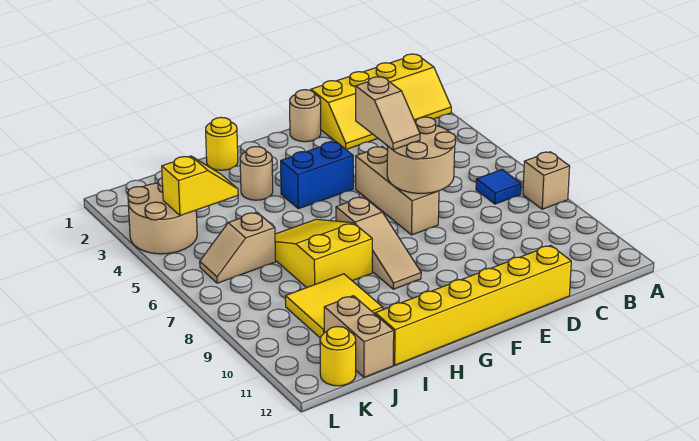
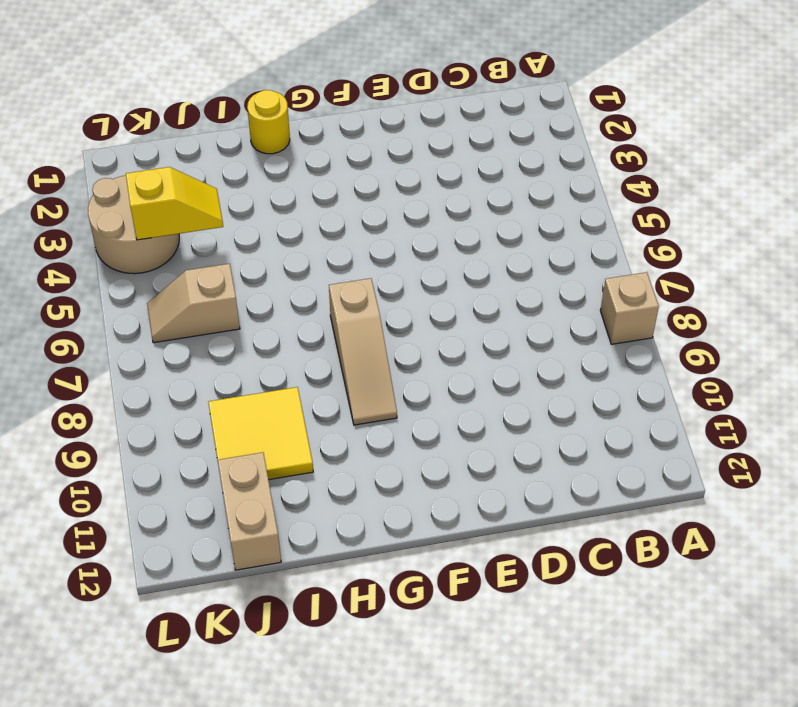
none -> yellow 2x4 slope [311,54,451,149]
none -> blue 1x1 tile [476,170,521,204]
none -> yellow 1x6 brick [375,245,571,365]

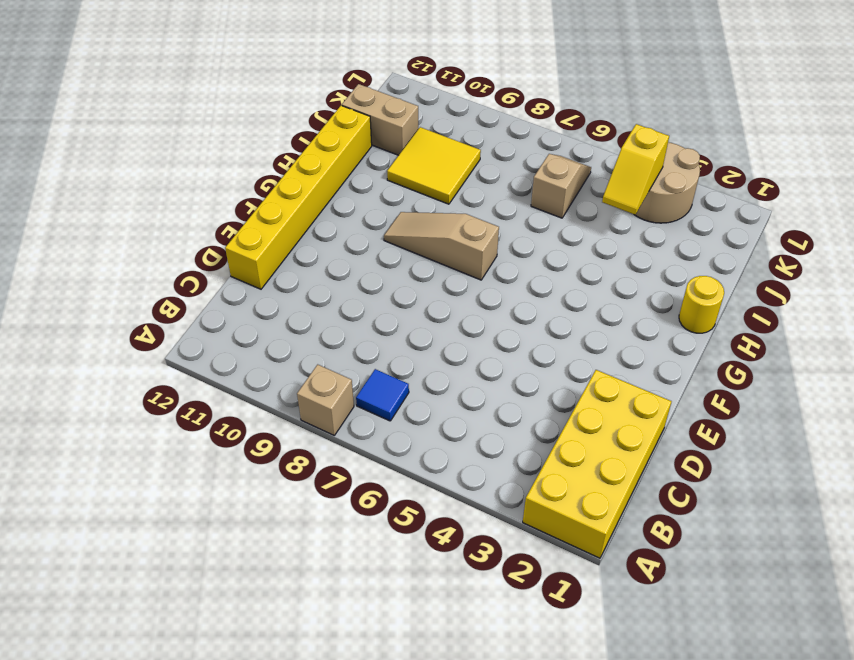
yellow 2x4 brick [523,370,672,558] -> yellow 2x4 slope [311,54,451,149]
none -> tan 1x1 round brick [290,90,321,142]
none -> tan 1x3 brick [356,147,439,235]
none -> blue 1x2 brick [281,142,353,209]

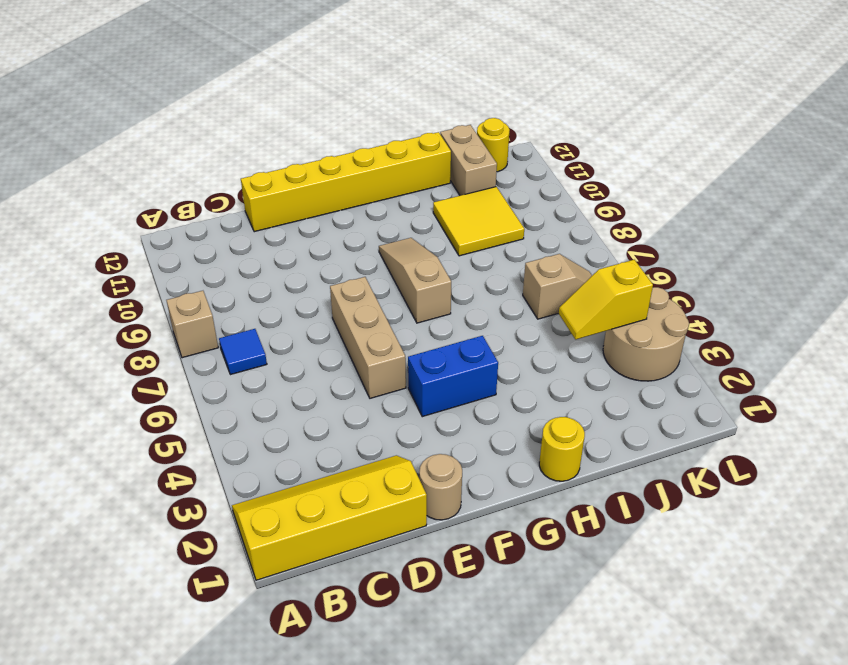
none -> tan 1x1 round brick [240,147,273,200]
none -> yellow 2x3 slope [275,219,372,288]
none -> tan 2x2 round brick [387,117,456,193]

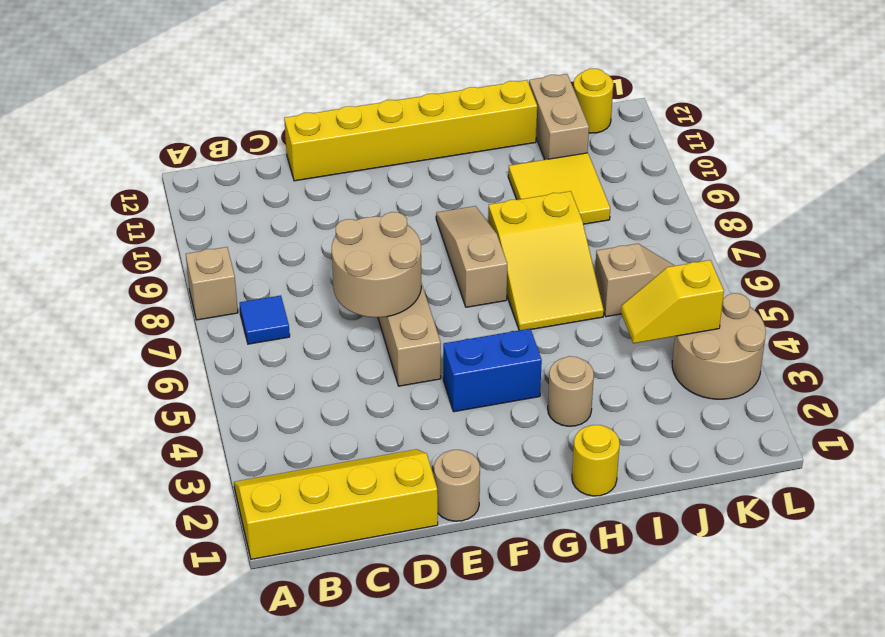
none -> tan 1x2 slope [356,77,420,150]

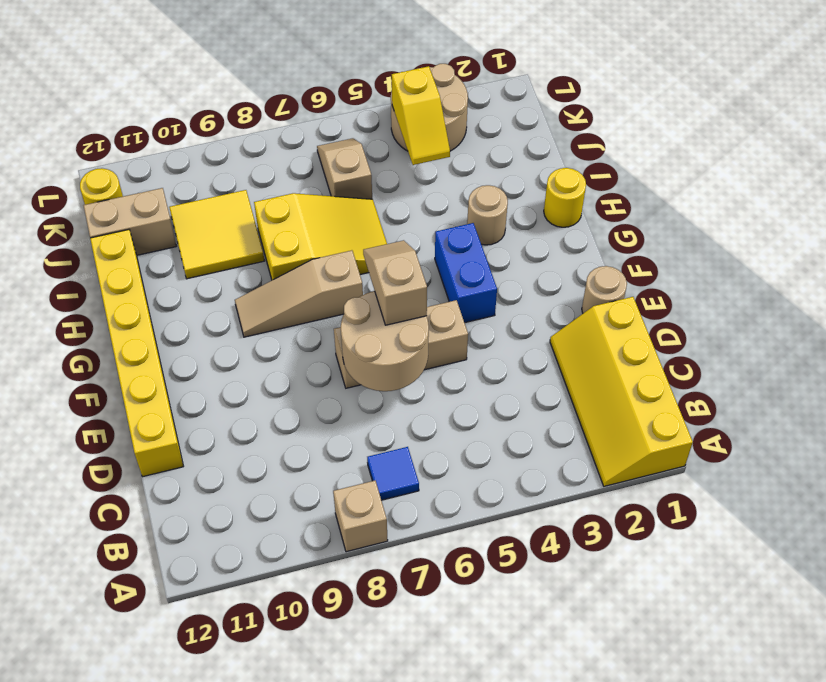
tan 1x2 slope [363,240,427,325] -> tan 1x2 slope turned to [356,77,420,150]

